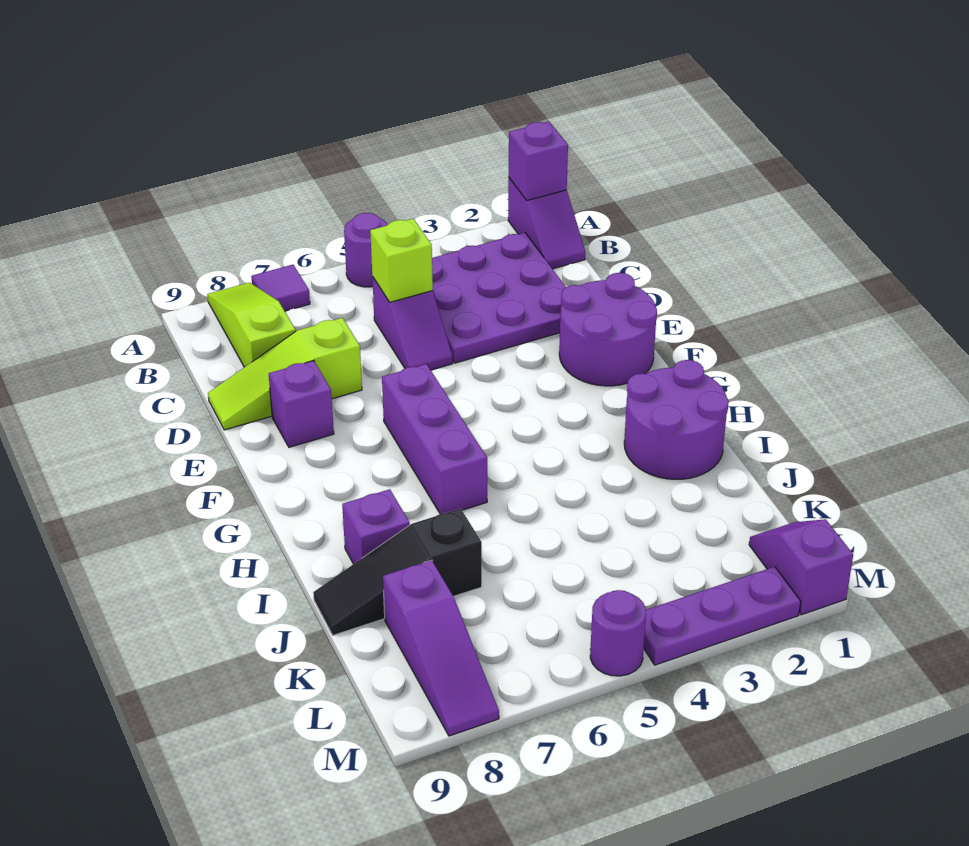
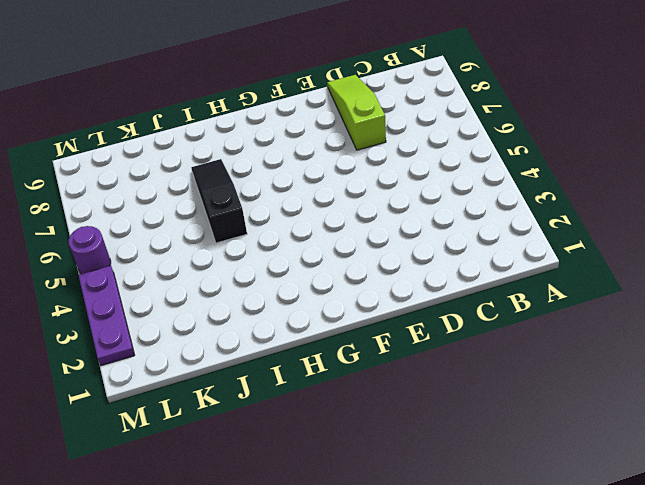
black 1x3 slope [191,159,247,243] -> black 1x3 slope moved to [313,508,482,635]
none -> purple 1x2 slope [508,178,585,269]
none -> purple 1x1 round brick [344,213,388,287]
none -> purple 1x1 tile [251,265,310,311]

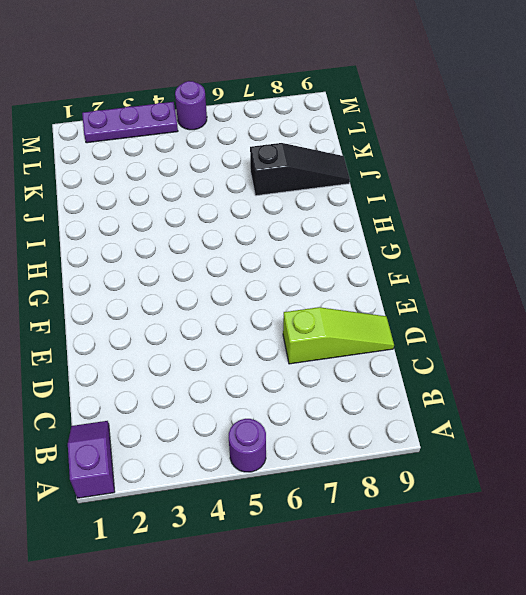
none -> purple 1x1 tile [251,265,310,311]
none -> lime 1x3 slope [207,283,296,367]
none -> purple 3x3 plate [432,233,566,363]

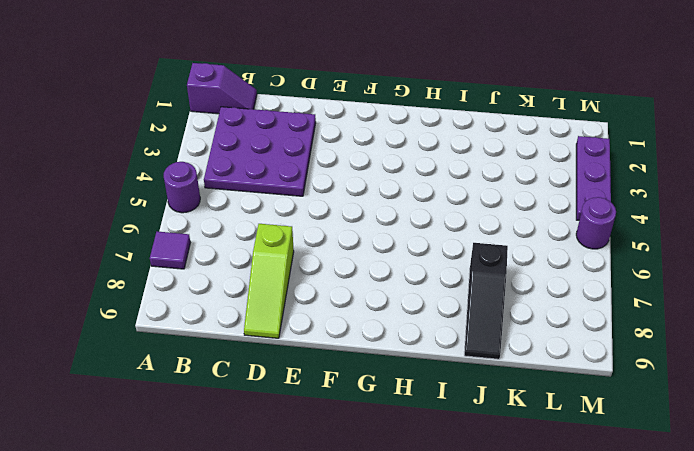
none -> lime 1x3 slope [207,283,296,367]
none -> purple 1x2 slope [372,277,453,370]
none -> purple 2x2 round brick [559,273,657,386]

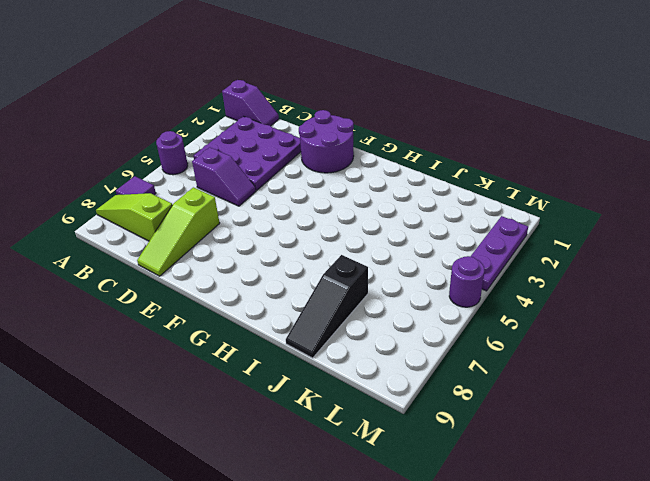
none -> purple 1x1 brick [269,360,334,447]
none -> purple 1x3 brick [382,364,487,514]
none -> purple 2x2 round brick [624,360,729,479]

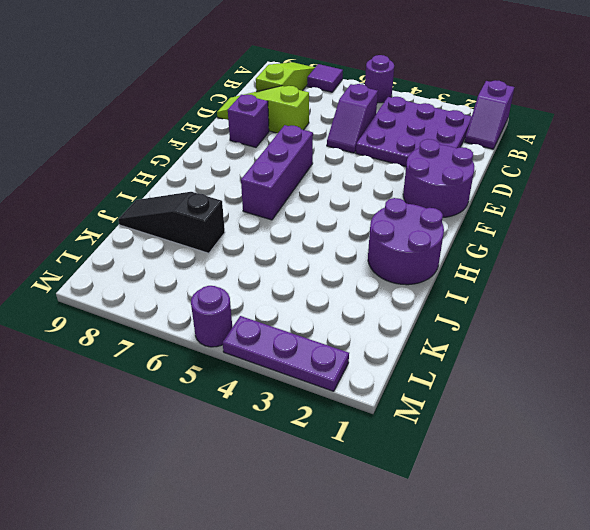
none -> purple 1x1 brick [342,489,410,564]
none -> purple 1x3 slope [383,560,499,736]
none -> purple 1x2 slope [749,519,853,615]

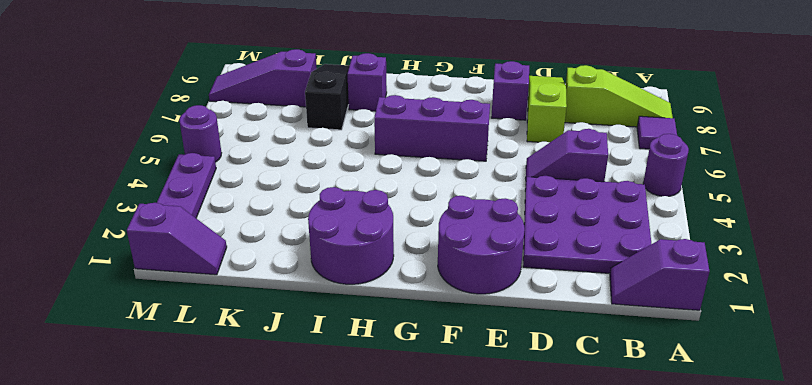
none -> purple 1x1 brick [509,122,568,200]
none -> lime 1x1 brick [370,219,433,302]

